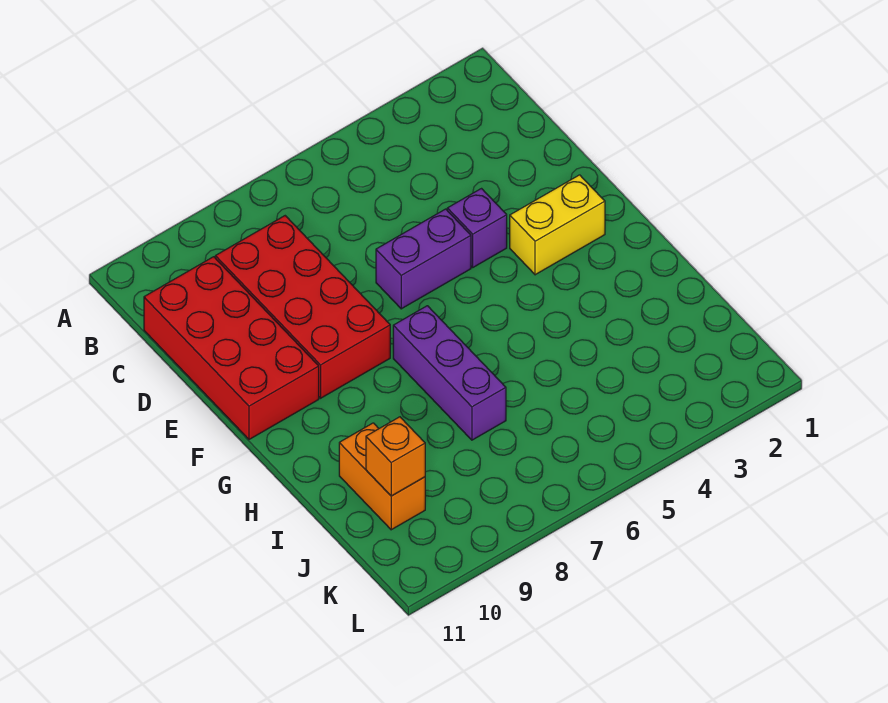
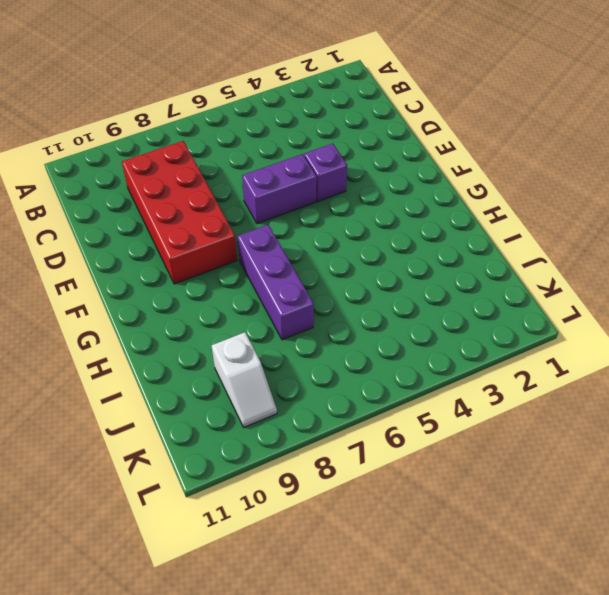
white 1x2 slope [211,332,277,427] -> none
none -> red 2x4 brick [144,257,319,439]
none -> yellow 1x2 brick [510,175,605,275]

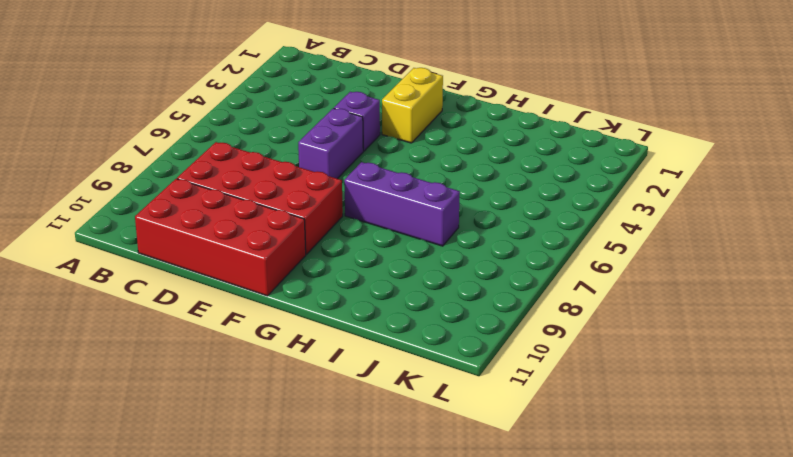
none -> orange 1x2 brick [339,423,425,530]
none -> orange 1x1 brick [366,417,425,496]

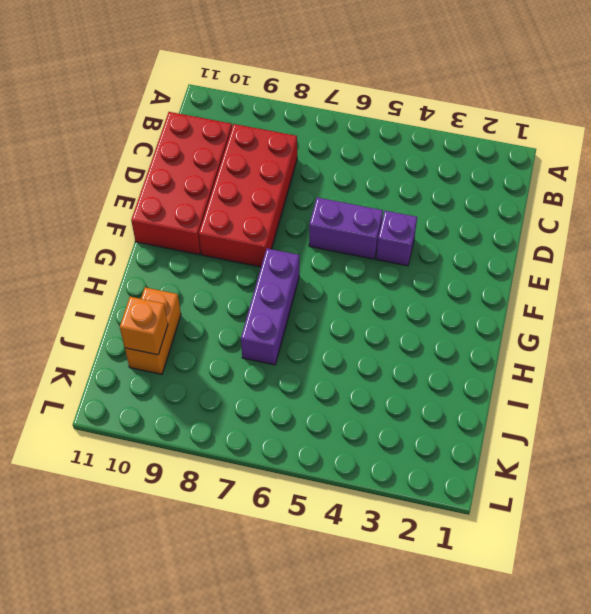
none -> yellow 1x2 brick [510,175,605,275]

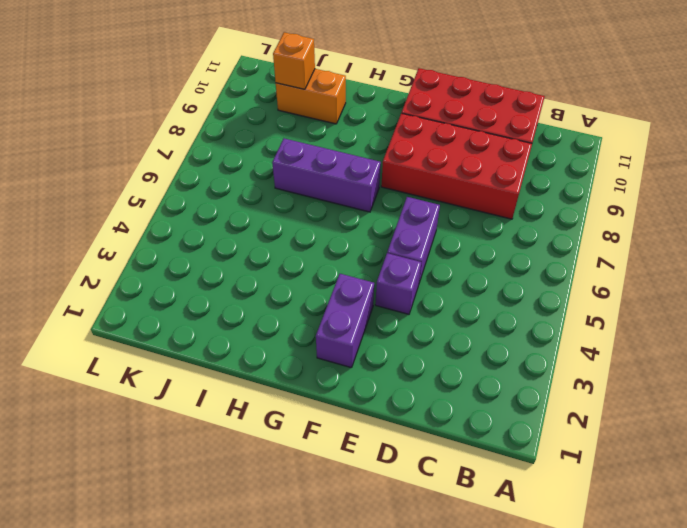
purple 1x2 brick [316,274,374,368] -> yellow 1x2 brick [510,175,605,275]

